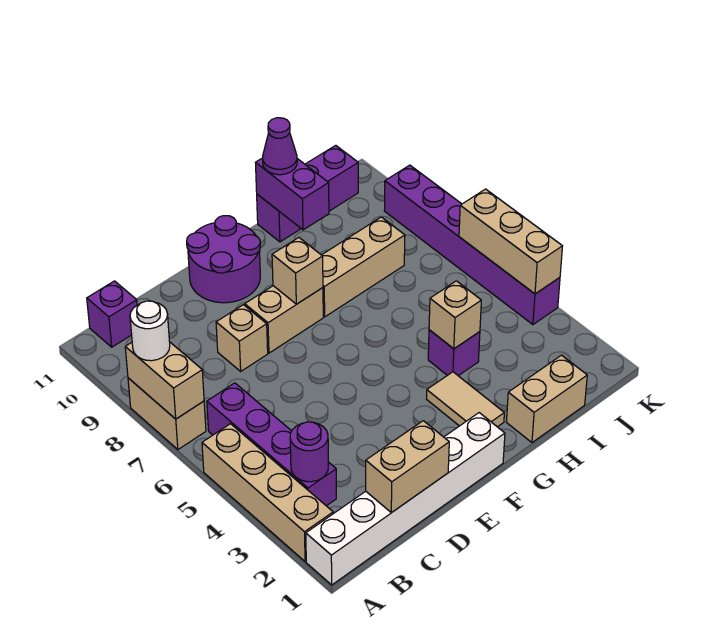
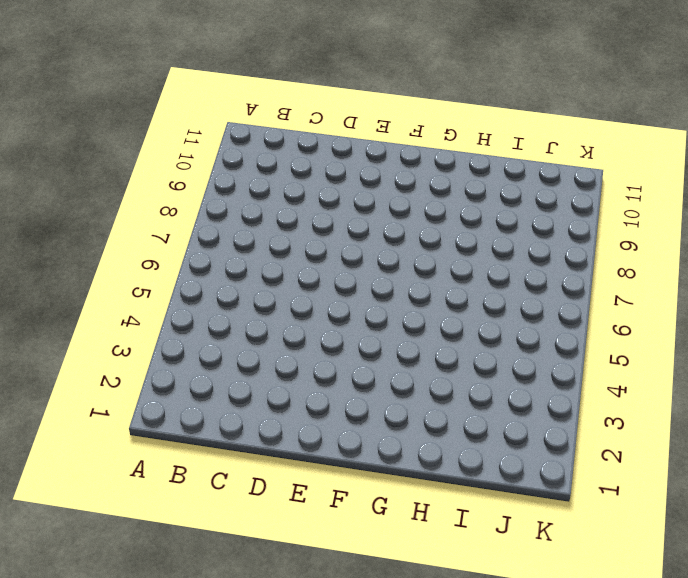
none -> white 1x6 brick [306,413,505,585]
none -> tan 1x4 brick [202,424,333,562]
none -> tan 1x2 brick [128,378,206,449]

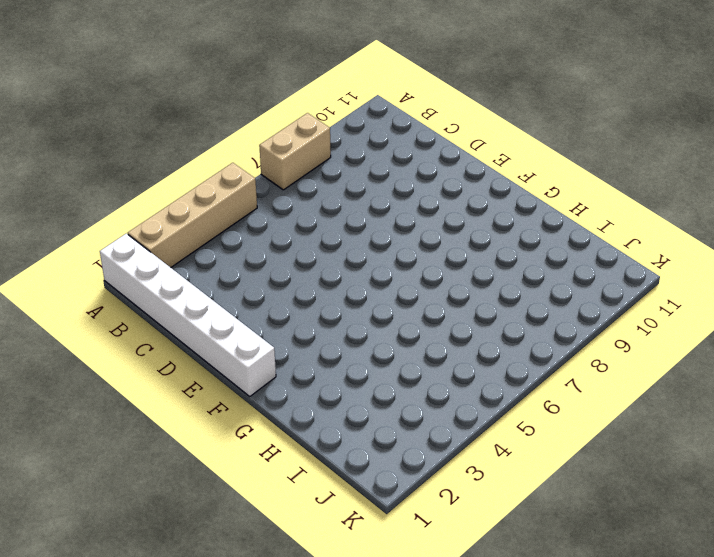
none -> purple 1x4 brick [207,383,336,506]
none -> purple 1x1 brick [87,281,137,347]
none -> tan 1x1 brick [216,305,268,371]

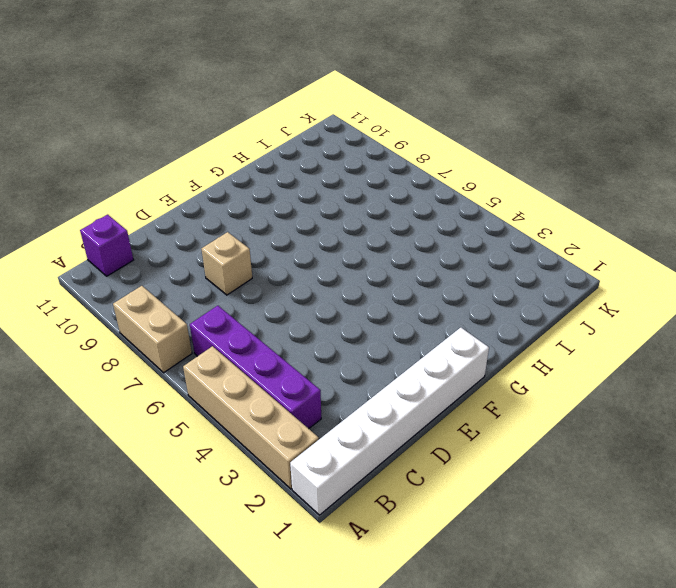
none -> tan 1x2 brick [245,286,323,353]
none -> purple 2x2 round brick [187,216,260,303]
none -> tan 1x2 tile [427,372,504,427]

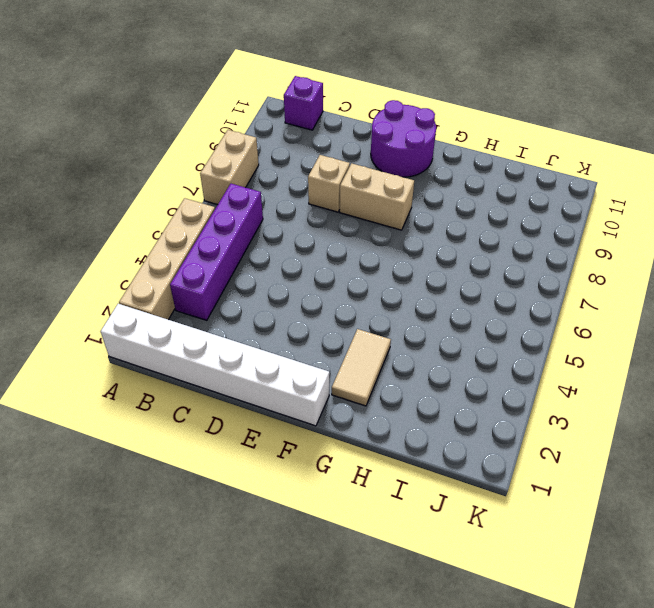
none -> tan 1x3 brick [322,217,405,317]
none -> tan 1x2 brick [507,355,587,442]
none -> purple 1x1 brick [428,330,480,376]

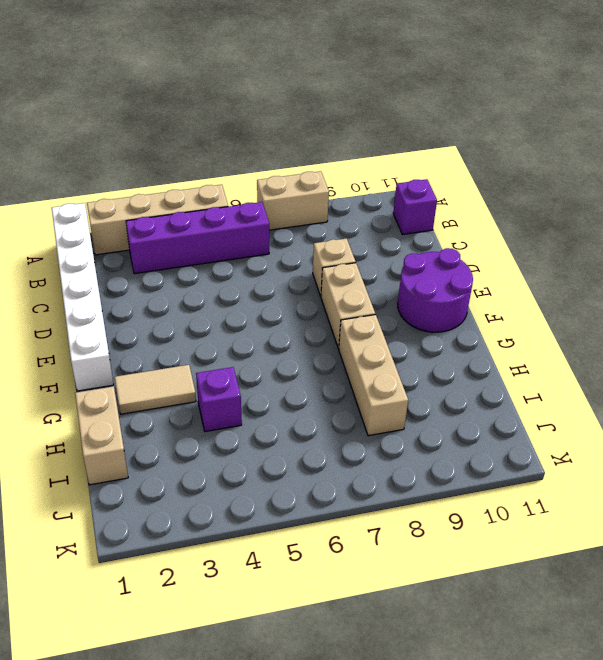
none -> purple 1x3 brick [257,145,358,242]
none -> purple 1x6 brick [384,165,560,325]
none -> tan 1x2 brick [125,342,204,419]

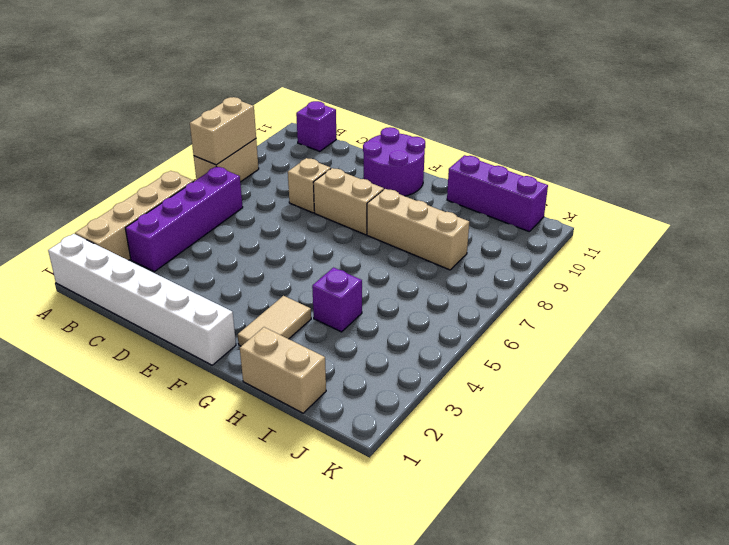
none -> purple 1x6 brick [384,165,560,325]
none -> purple 1x1 round brick [290,422,328,482]
none -> tan 1x2 brick [366,421,449,513]

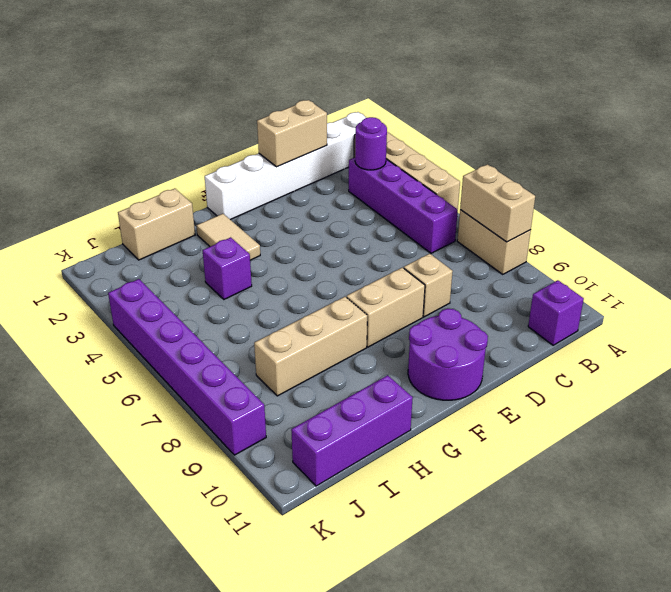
none -> tan 1x1 brick [272,238,323,304]
none -> tan 1x1 brick [429,281,481,349]
none -> purple 1x2 brick [256,159,329,230]

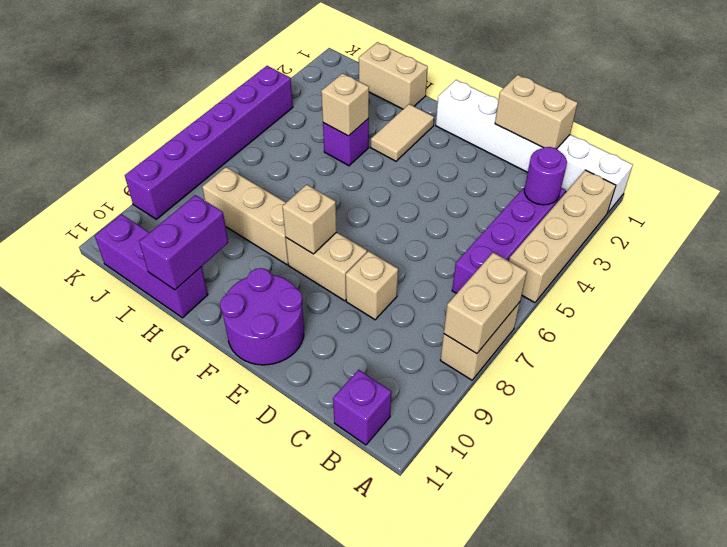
none -> tan 1x3 brick [459,189,563,294]
none -> white 1x1 round brick [130,301,170,361]
none -> purple 1x1 cone [262,118,297,175]

